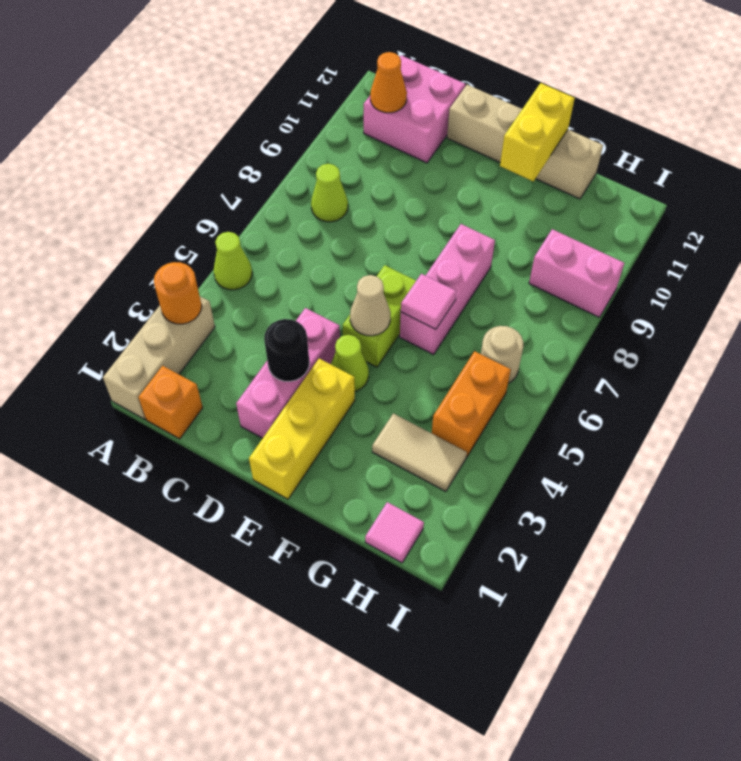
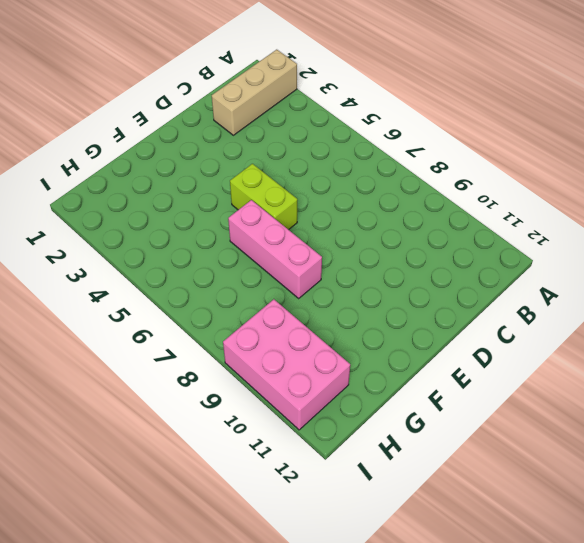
tan 1x3 brick [212,50,297,135] -> tan 1x3 brick turned to [103,296,215,419]
pink 2x3 brick [223,299,350,430] -> pink 1x2 brick [529,229,624,317]
none -> lime 1x1 cone [214,232,252,290]
none -> orange 1x1 brick [139,366,203,439]
none -> lime 1x1 cone [311,164,348,222]

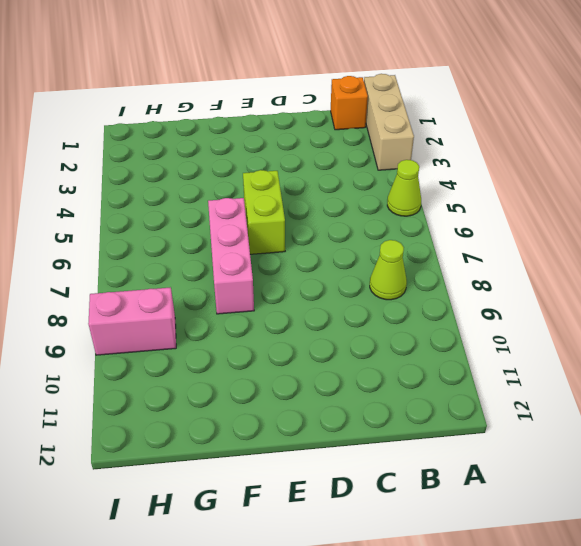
none -> pink 2x2 brick [364,55,465,163]
none -> pink 1x3 brick [236,308,340,438]
none -> tan 1x4 brick [447,85,603,199]

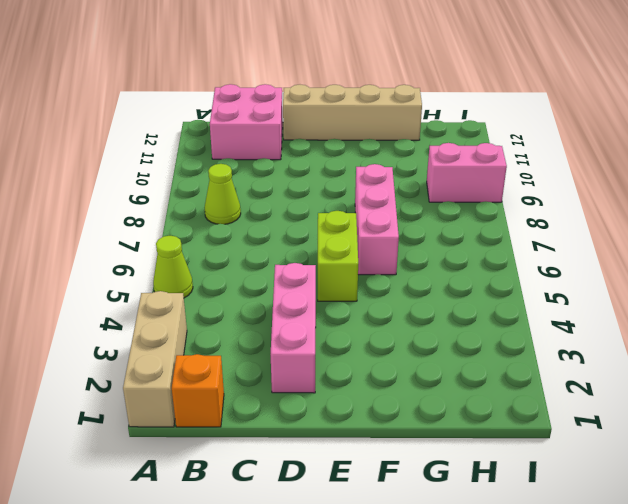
none -> yellow 1x3 brick [249,359,355,499]
none -> lime 1x1 cone [331,335,369,391]
none -> tan 1x2 tile [372,413,467,491]

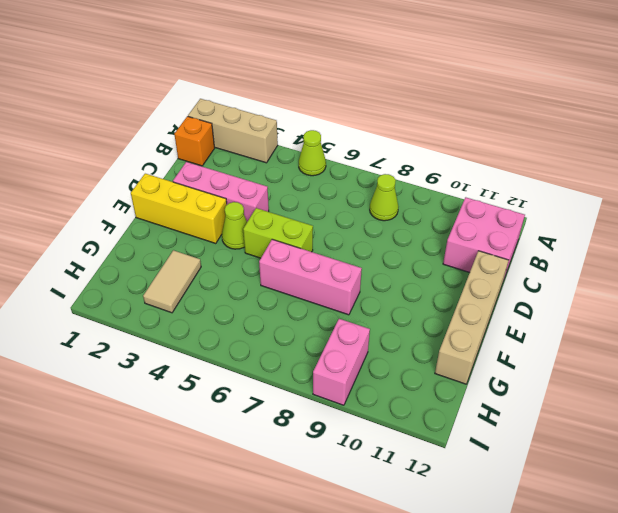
none -> pink 1x1 tile [365,502,424,563]
none -> orange 1x2 brick [432,351,511,457]
none -> tan 1x1 round brick [481,326,523,383]

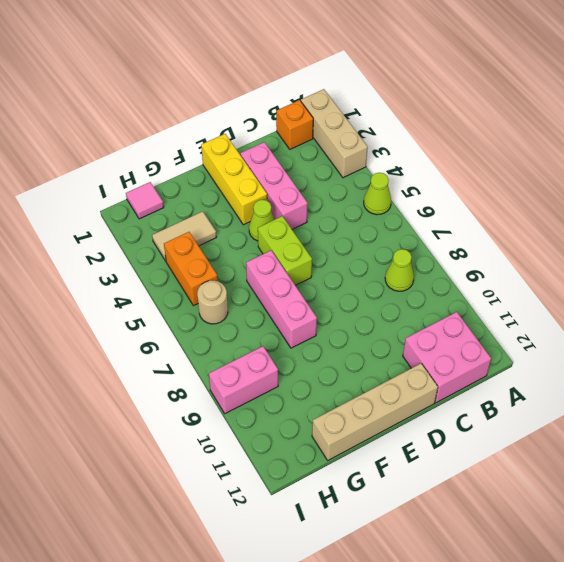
none -> orange 1x1 round brick [154,262,202,324]
none -> orange 1x1 cone [370,52,407,113]
none -> black 1x1 round brick [264,319,309,381]

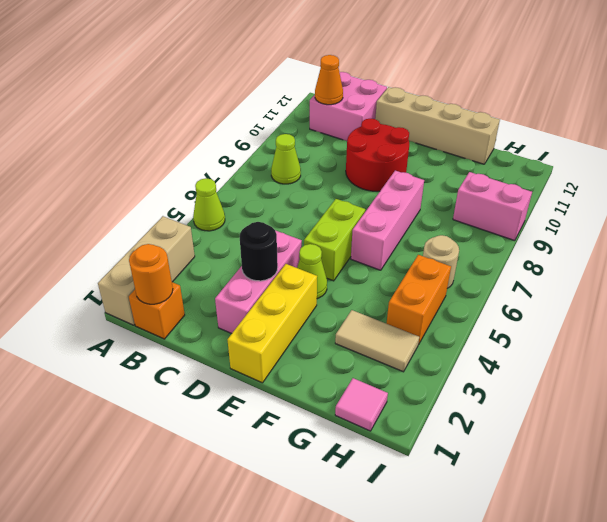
orange 1x1 round brick [129,244,173,304] -> orange 1x1 round brick moved to [154,262,202,324]
red 2x2 round brick [346,119,409,192] -> none
none -> tan 1x1 cone [350,275,391,336]
none -> pink 1x1 tile [401,274,456,329]
none -> yellow 1x2 brick [500,83,575,181]

